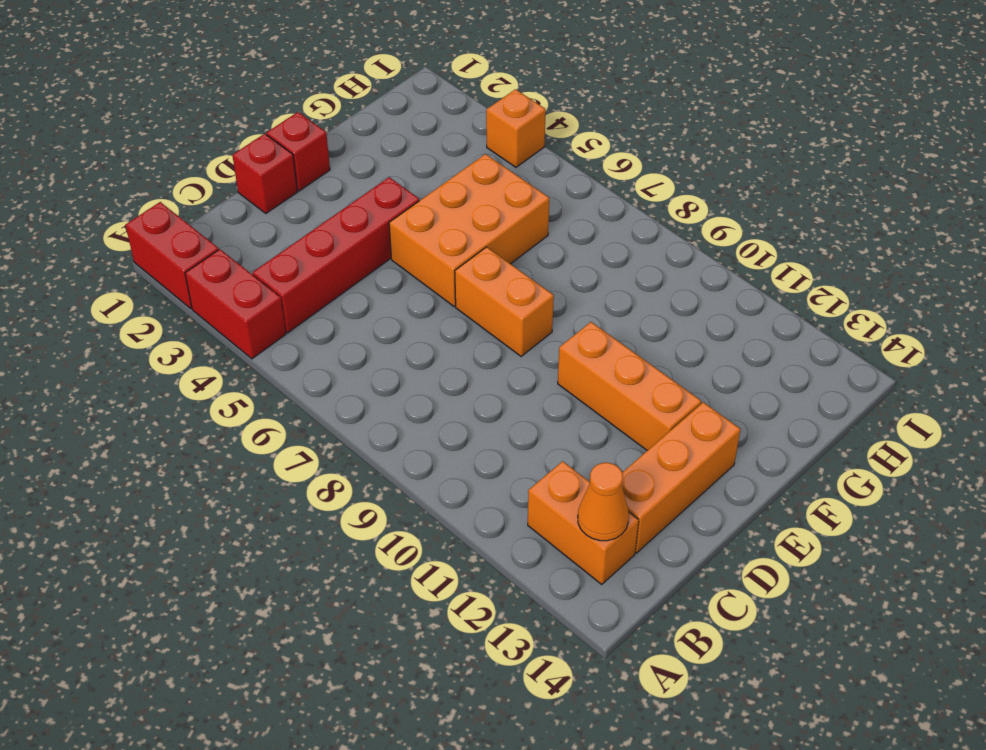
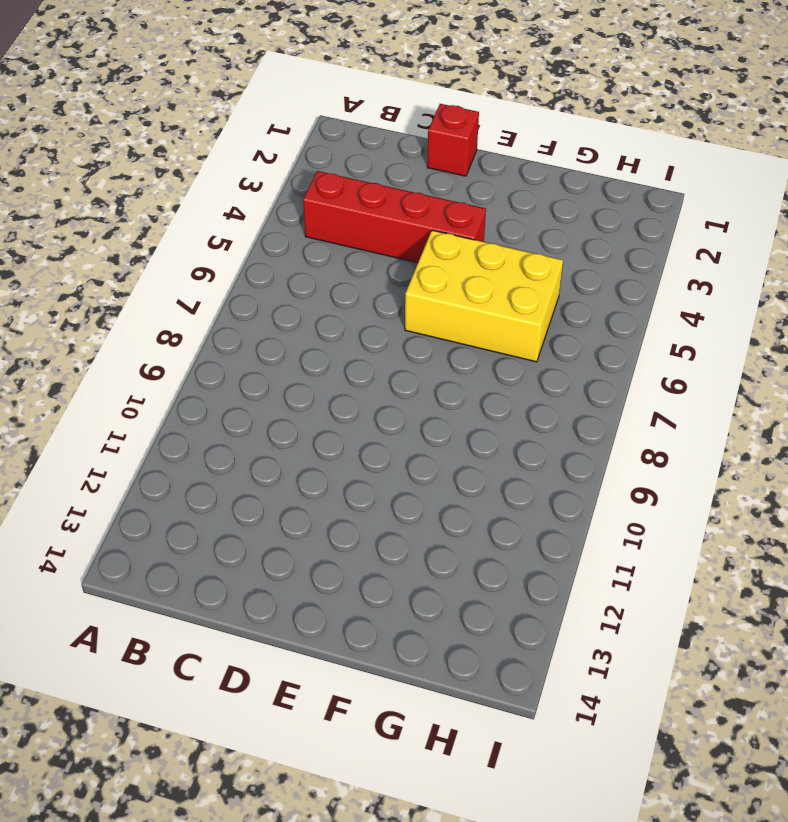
yellow 2x3 brick [405,230,563,362] -> orange 2x3 brick [389,154,549,306]
none -> red 1x2 brick [126,202,219,309]
none -> red 1x2 brick [185,249,286,359]
none -> orange 1x2 brick [528,461,639,584]

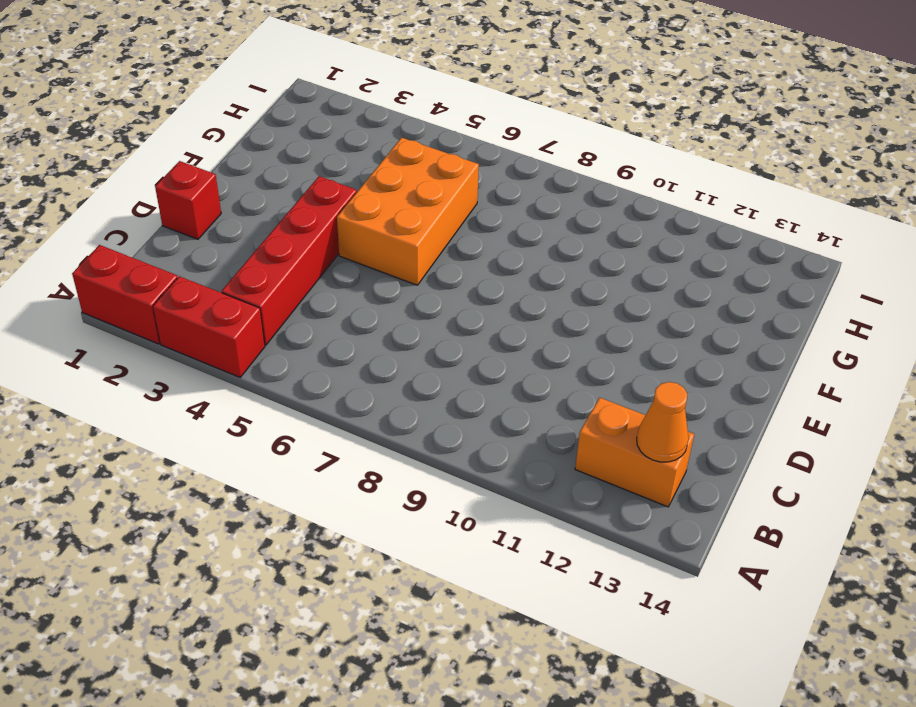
none -> orange 1x3 brick [622,402,741,553]
none -> red 1x1 brick [267,112,330,191]
none -> orange 1x2 brick [455,247,554,356]

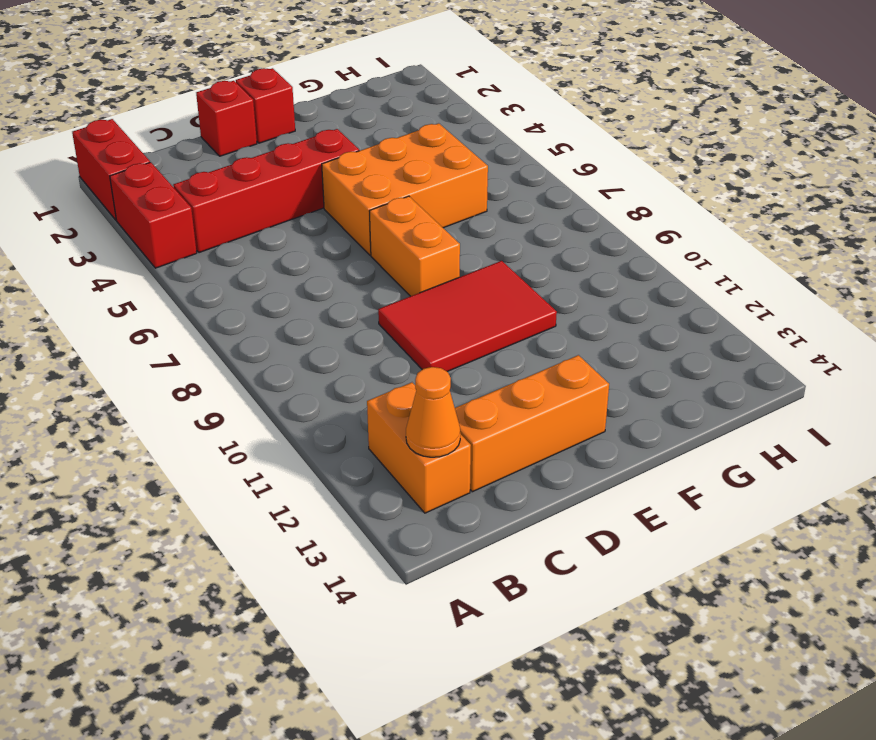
red 2x3 tile [378,261,557,372] -> orange 1x3 brick [558,322,701,451]
none -> orange 1x1 brick [486,89,546,167]

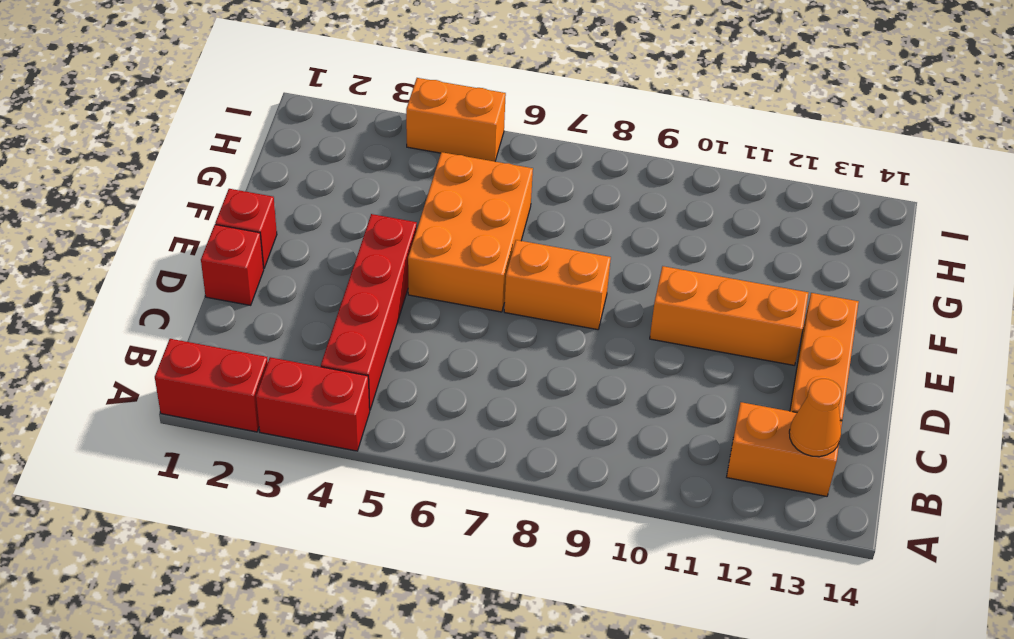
orange 1x2 brick [406,78,506,161] -> orange 1x1 brick [486,89,546,167]

